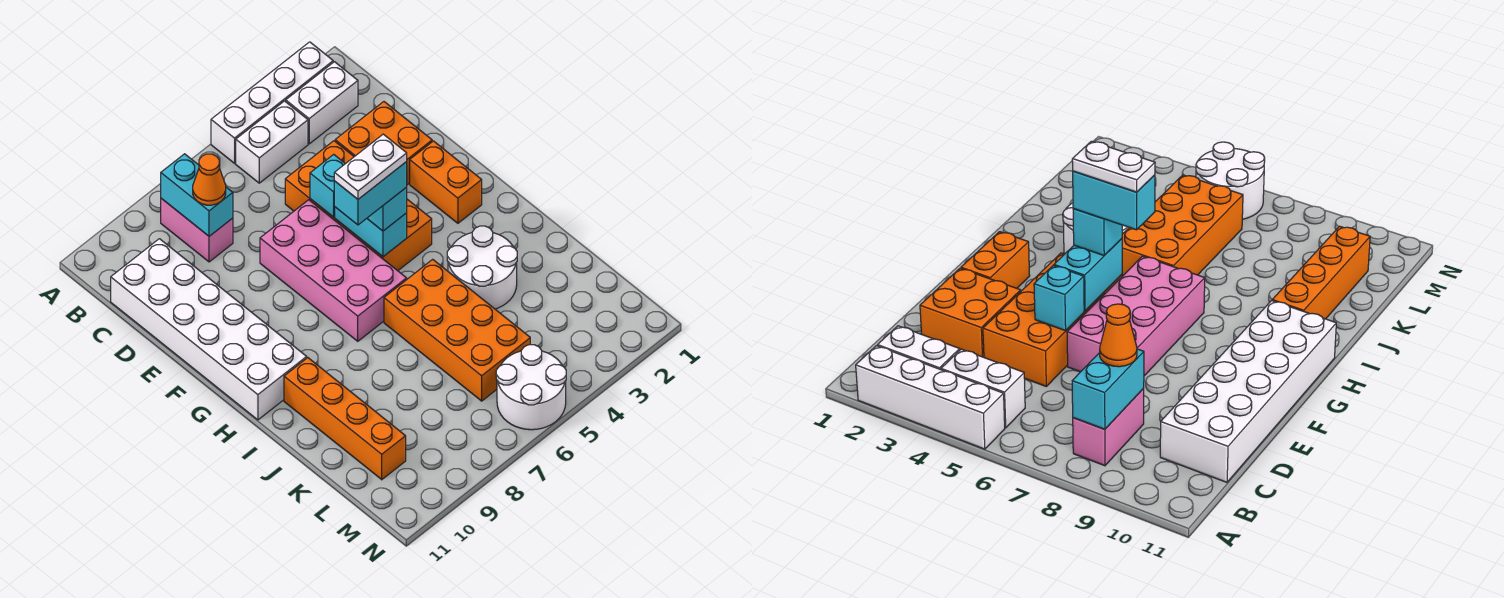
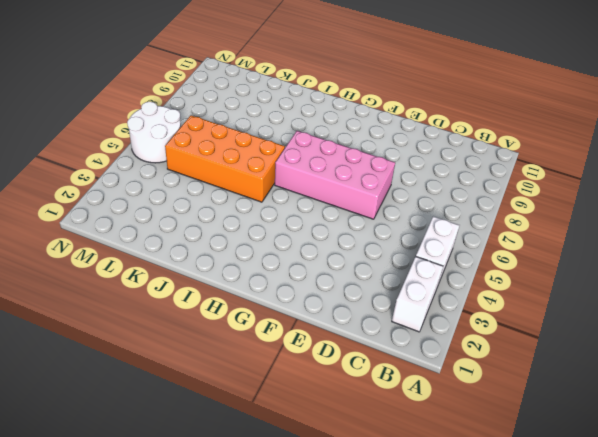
none -> white 1x4 brick [211,42,333,163]
none -> pink 1x2 brick [161,198,233,262]
none -> white 2x6 brick [111,239,307,420]

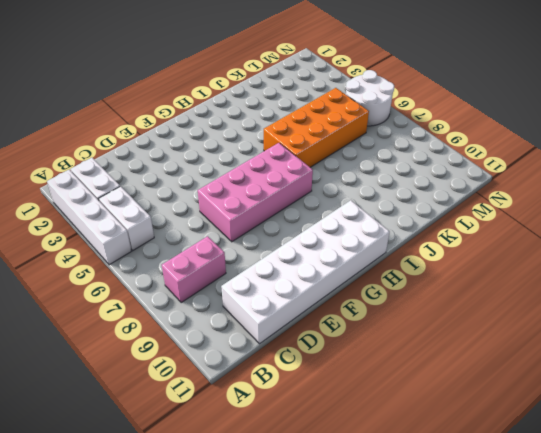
none -> orange 2x2 brick [335,102,432,185]
none -> orange 2x4 brick [285,141,432,271]
none -> orange 1x2 brick [410,141,482,223]

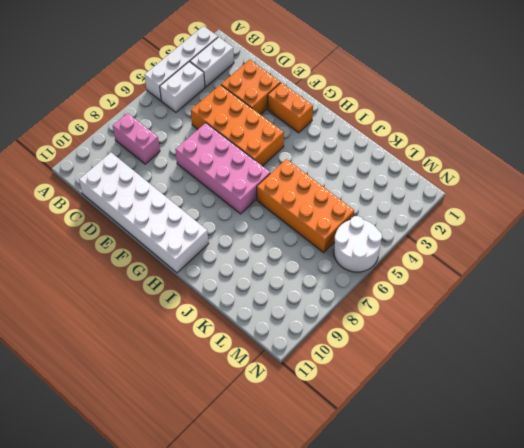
none -> white 2x2 round brick [447,226,517,309]
none -> orange 1x4 brick [284,358,406,480]
none -> cyan 1x2 brick [161,154,233,236]

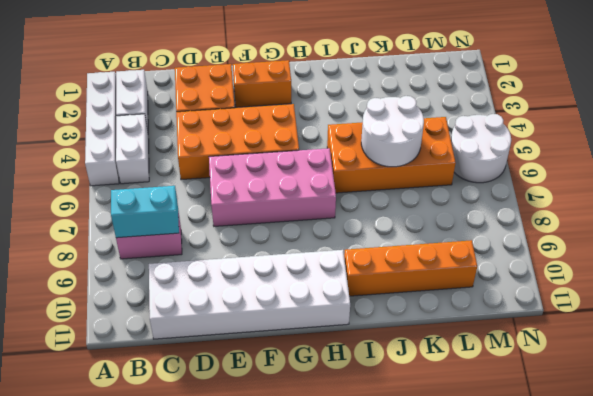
white 2x2 round brick [361,96,424,167] -> white 2x2 round brick moved to [447,226,517,309]
none -> cyan 1x1 brick [310,154,345,217]
none -> cyan 1x2 brick [335,207,407,257]
none -> orange 1x1 cone [193,154,226,205]

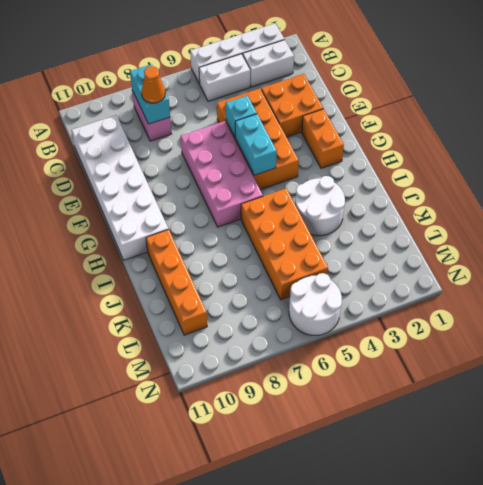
none -> cyan 1x1 brick [367,187,407,231]
none -> cyan 1x2 brick [334,162,407,225]
none -> white 1x2 plate [334,134,407,199]

